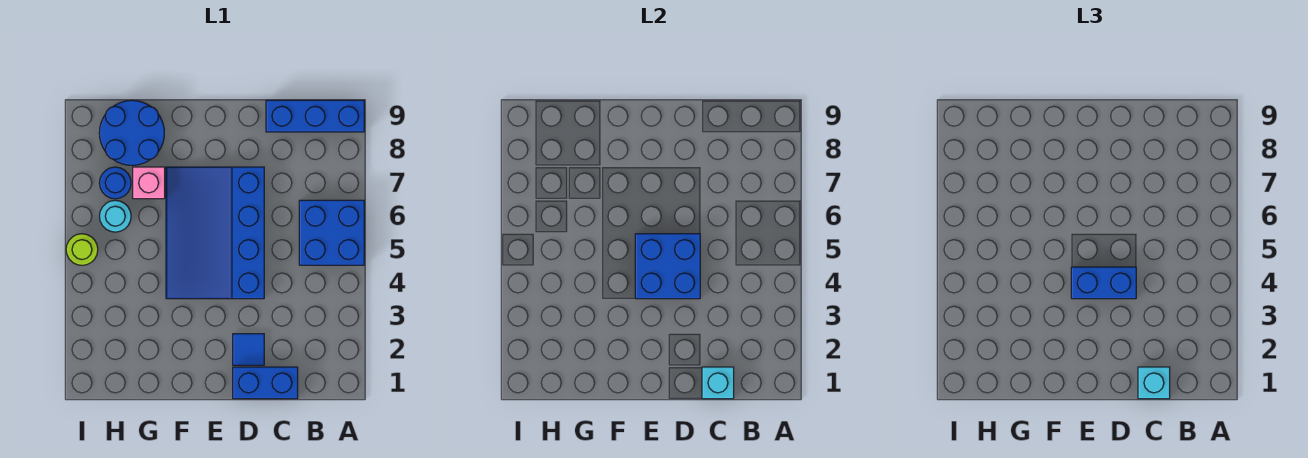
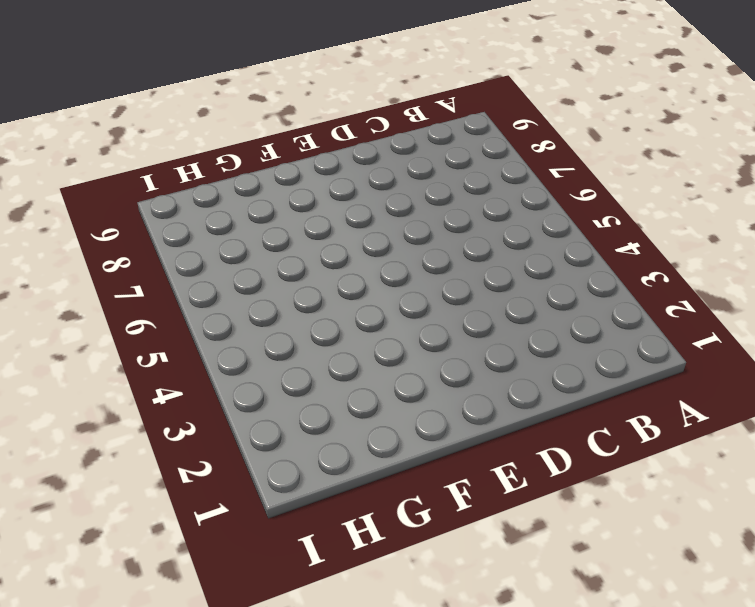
none -> blue 2x2 brick [299,200,364,265]
none -> blue 1x3 brick [266,100,364,132]
none -> blue 1x2 brick [233,367,298,399]

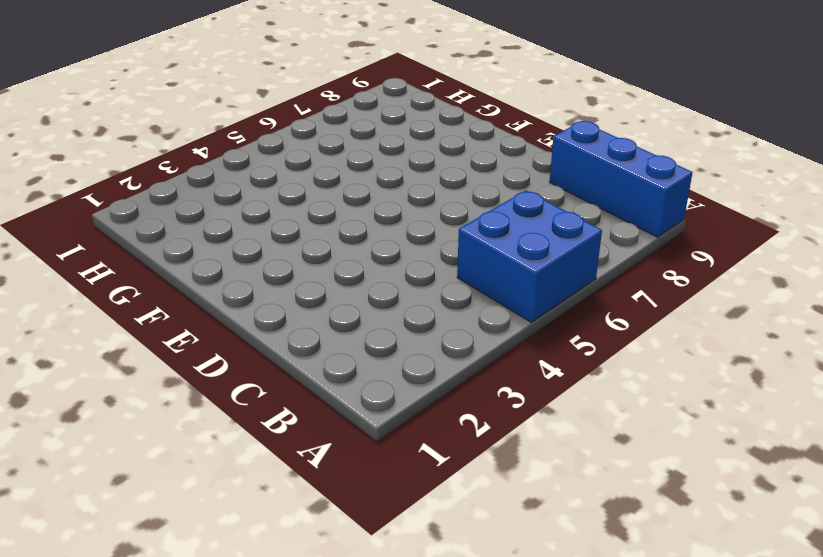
none -> blue 1x2 brick [233,367,298,399]
none -> blue 1x1 tile [233,334,264,365]
none -> blue 3x4 slope [166,167,264,299]

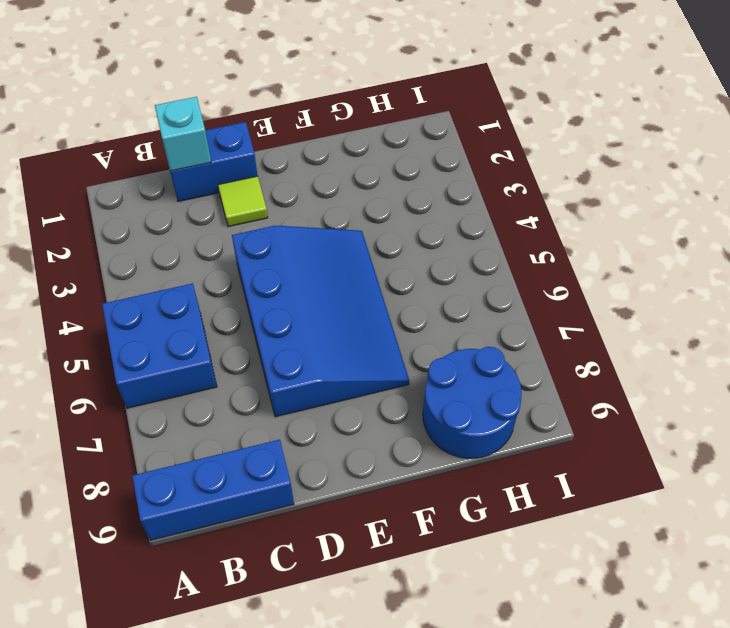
lime 1x1 tile [218,176,268,227] -> blue 1x1 tile [233,334,264,365]
none -> pink 1x1 brick [133,167,165,199]
none -> cyan 1x1 round brick [99,200,131,232]
none -> blue 1x1 round brick [100,167,131,199]

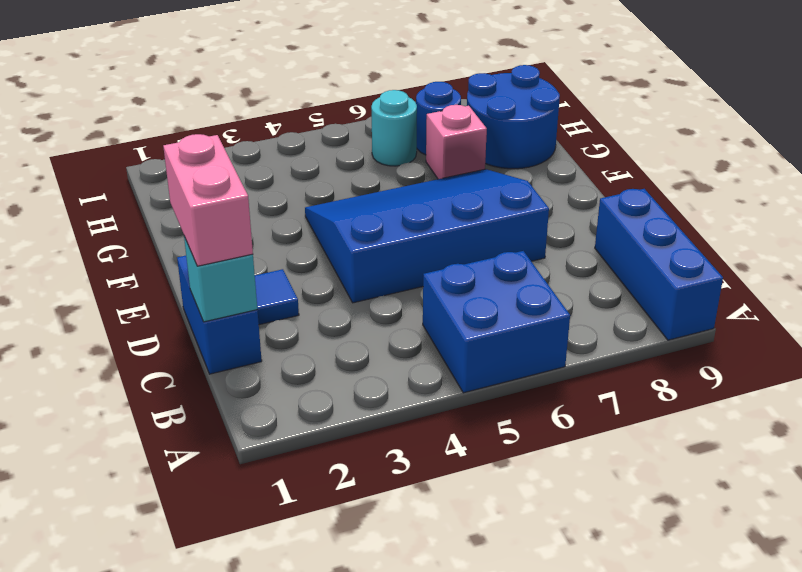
pink 1x2 brick [163,134,253,266] -> cyan 1x1 brick [1138,367,1170,399]
none -> lime 1x1 round brick [66,234,98,265]
none -> blue 2x2 brick [635,234,700,299]
none -> blue 1x2 brick [1071,267,1136,299]

